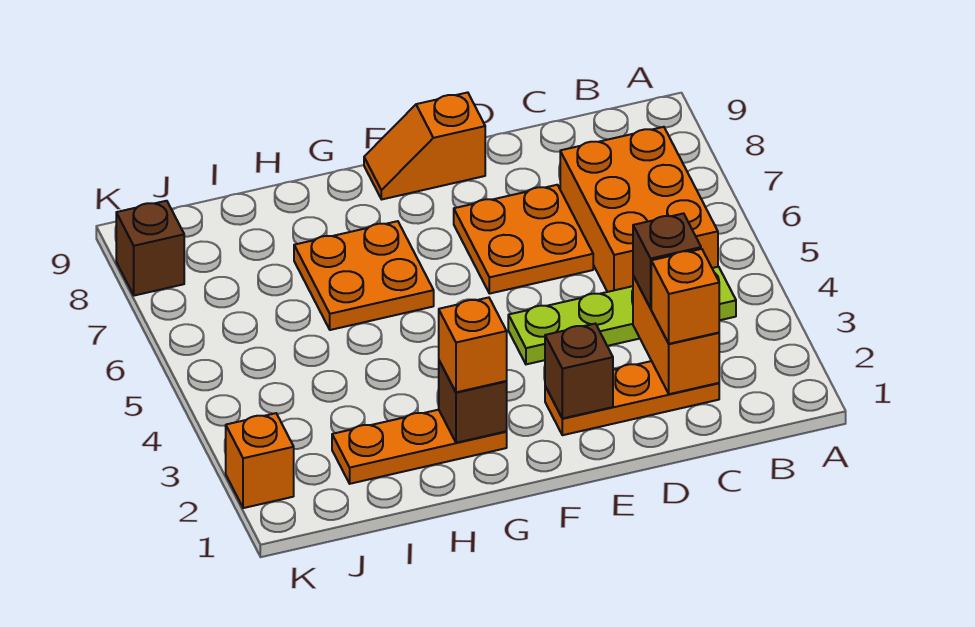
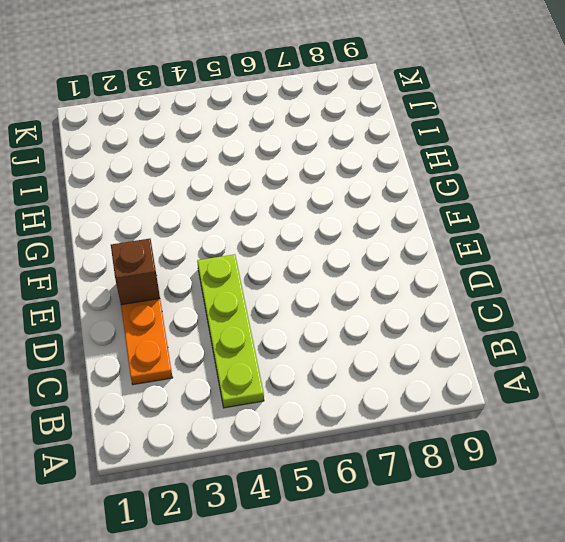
none -> orange 2x3 brick [560,127,718,292]
none -> orange 2x2 plate [454,185,593,294]
none -> orange 1x2 slope [364,92,485,199]

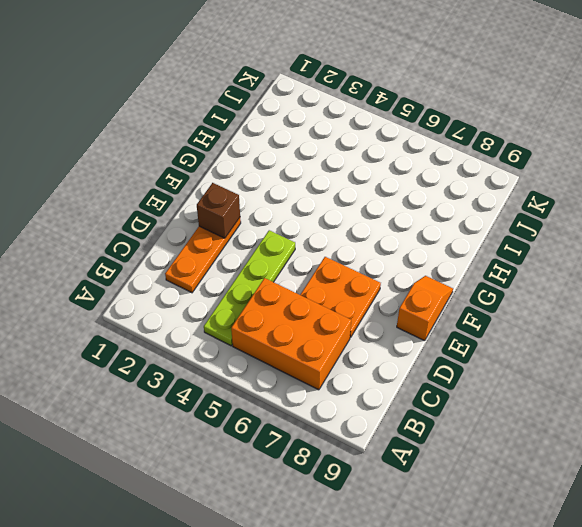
none -> orange 1x3 plate [332,410,507,484]
none -> orange 2x2 plate [294,221,434,330]
none -> orange 1x1 brick [226,413,294,508]

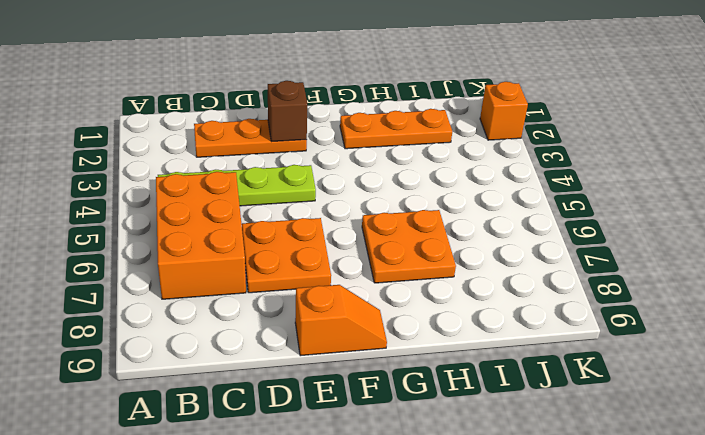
none -> brown 1x1 brick [116,201,184,296]
none -> orange 1x2 brick [633,276,719,394]
none -> brown 1x1 brick [439,361,507,443]

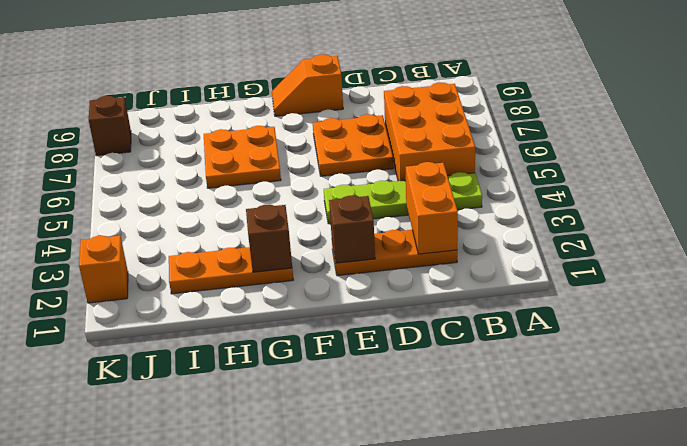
none -> orange 1x1 brick [651,249,719,344]
none -> brown 1x1 brick [633,213,701,308]
none -> orange 1x1 brick [439,298,507,392]

